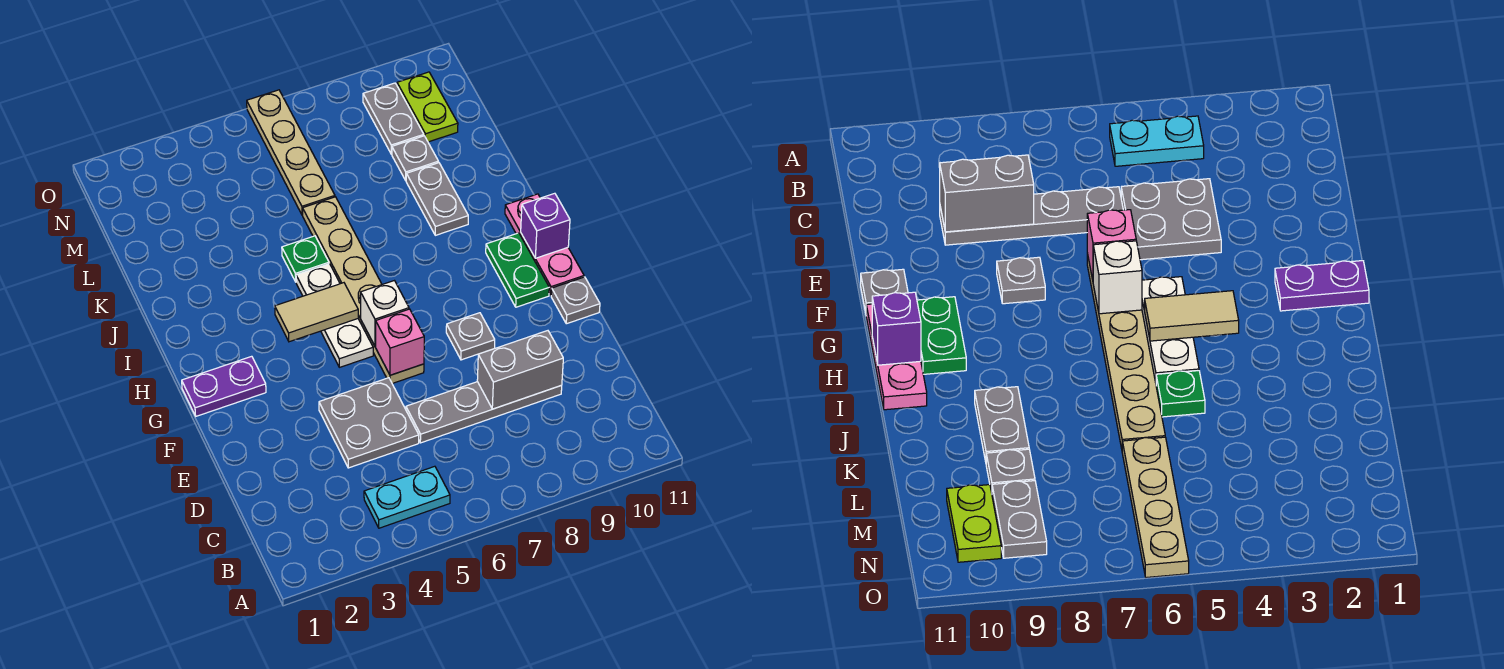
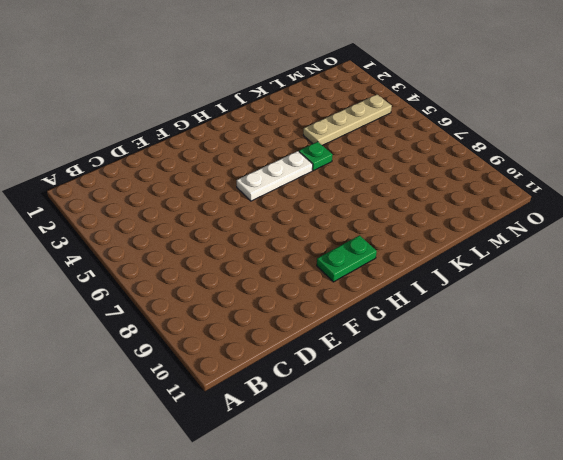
tan 1x4 plate [303,95,392,146] -> tan 1x4 plate moved to [247,90,335,215]
none -> cyan 1x2 plate [364,466,450,528]
none -> grey 2x2 plate [319,378,419,468]
none -> grey 1x4 plate [406,382,562,443]

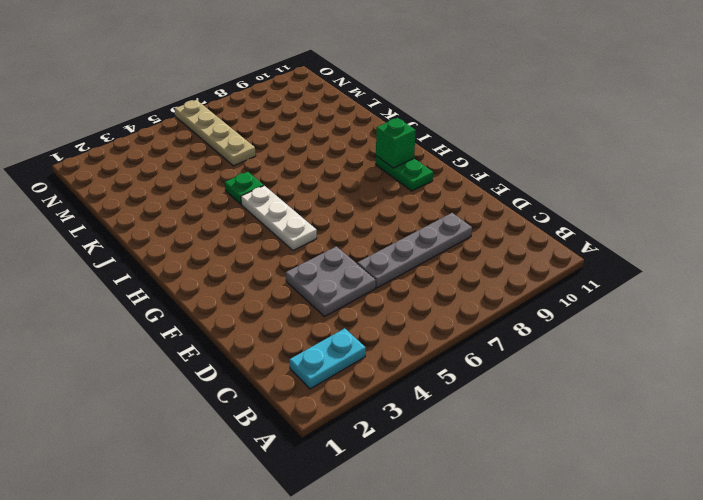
cyan 1x2 plate [289,328,366,389] -> cyan 1x2 plate moved to [364,466,450,528]
green 1x1 brick [376,118,416,168] -> none
none -> tan 1x6 plate [303,197,424,384]
none -> grey 1x1 plate [446,313,495,360]
none -> grey 1x1 plate [551,277,600,324]

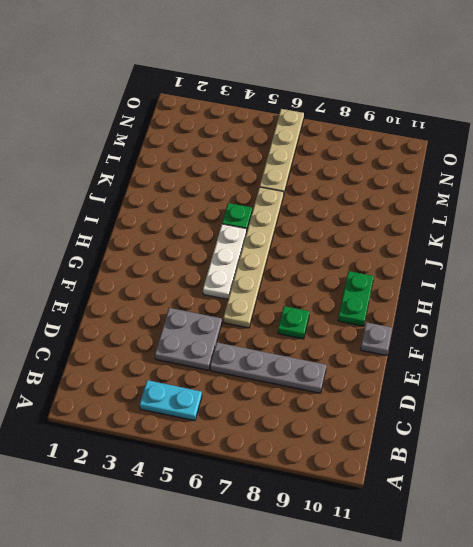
green 1x1 plate [278,306,310,339] -> grey 1x1 plate [446,313,495,360]
none -> purple 1x2 plate [182,356,266,416]
none -> pink 1x3 plate [505,194,584,295]
none -> grey 1x2 plate [406,163,468,235]

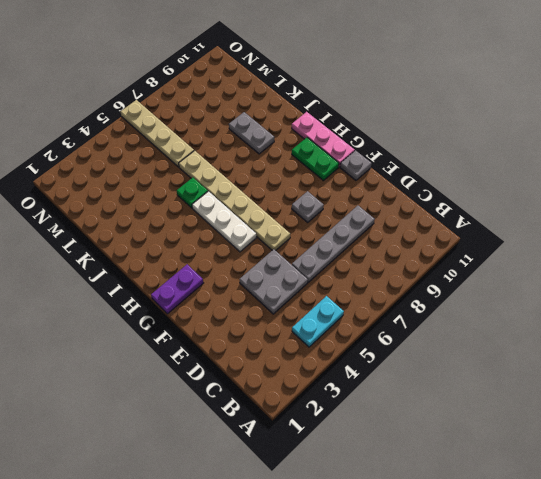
none -> grey 1x1 plate [392,136,439,180]
none -> grey 1x2 plate [363,83,424,154]
none -> lime 1x2 plate [397,72,458,142]

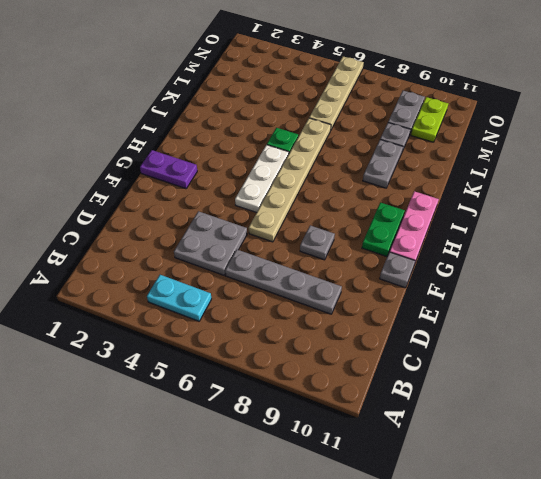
none -> grey 1x2 brick [477,331,563,409]
none -> pink 1x1 brick [376,309,424,375]
none -> white 1x1 brick [361,281,409,346]

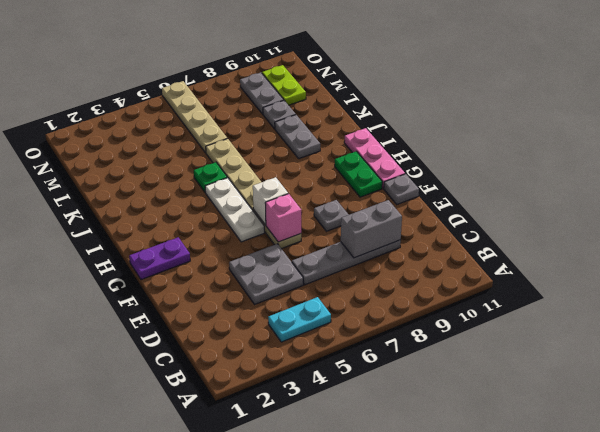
none -> tan 1x2 tile [275,283,358,342]
none -> purple 1x1 brick [521,193,570,258]

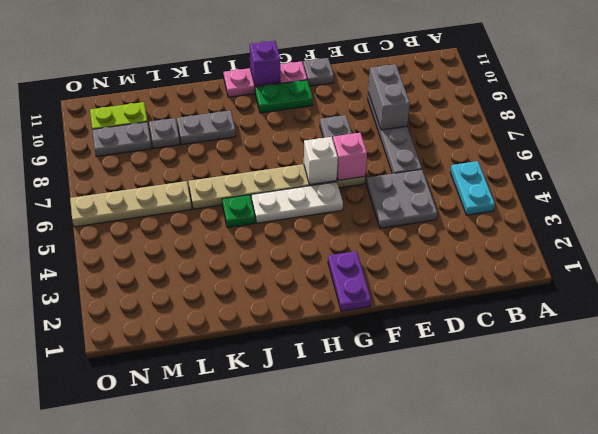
none -> tan 1x2 tile [275,283,358,342]

